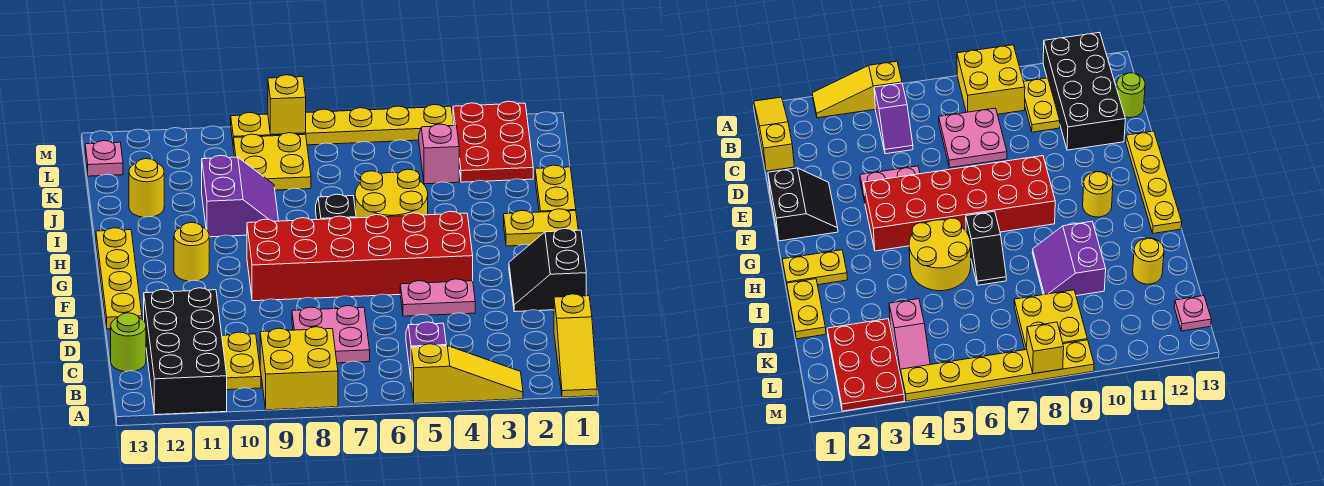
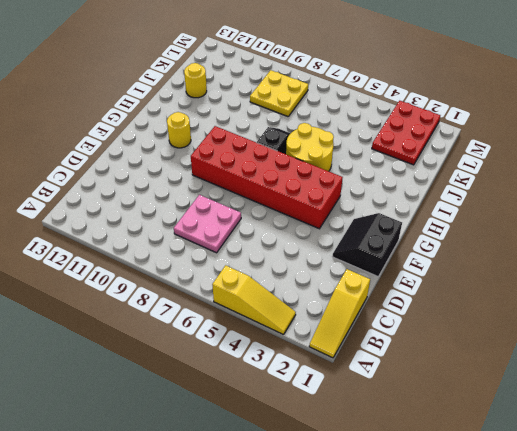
none -> yellow 2x2 brick [260,327,338,410]
none -> black 2x4 brick [144,288,227,415]
none -> purple 1x2 slope [406,322,446,377]

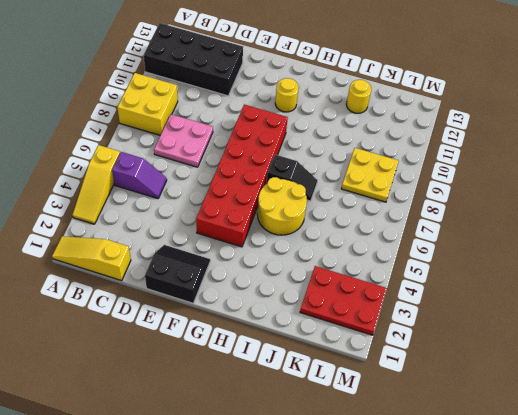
none -> yellow 1x2 plate [222,332,261,390]
none -> lime 1x1 round brick [111,313,146,372]
none -> pink 1x2 plate [400,279,475,316]

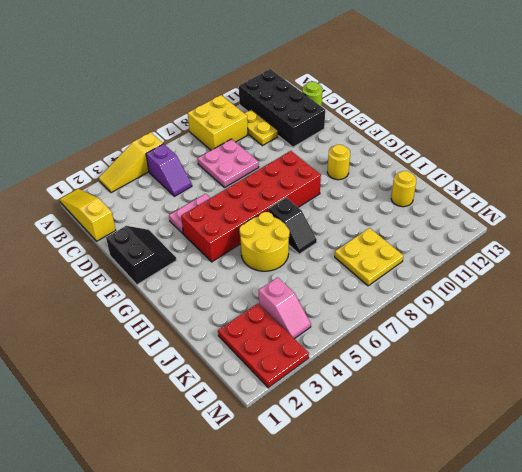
none -> yellow 1x4 plate [96,228,142,329]
none -> yellow 1x2 plate [504,209,578,246]
none -> yellow 1x2 plate [535,165,576,212]

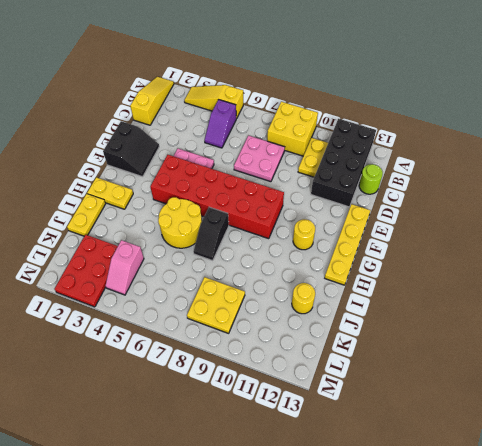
none -> purple 2x2 slope [202,156,279,237]
none -> pink 1x1 plate [85,141,123,176]
none -> yellow 1x6 plate [231,105,454,145]

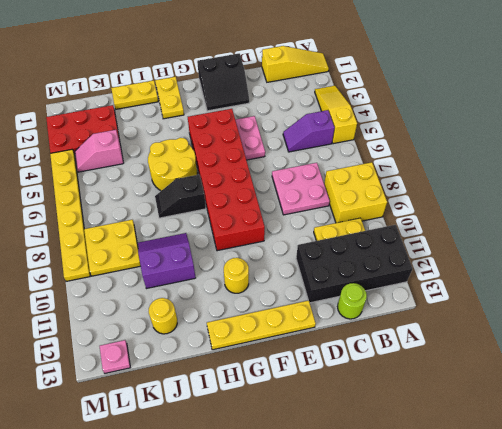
none -> yellow 1x1 brick [268,75,306,135]

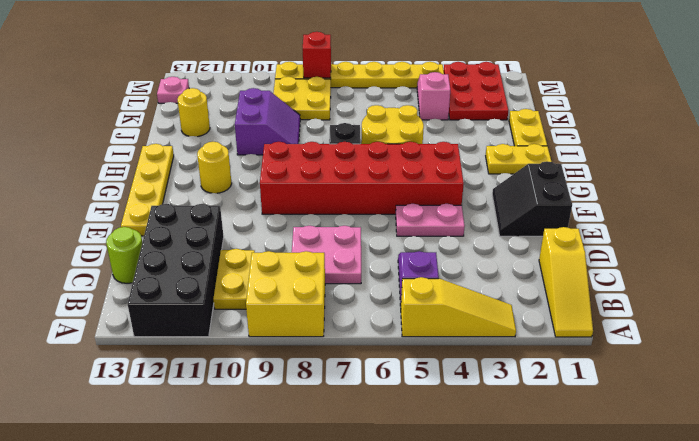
red 1x1 brick [303,32,331,78] -> yellow 1x1 brick [268,75,306,135]

